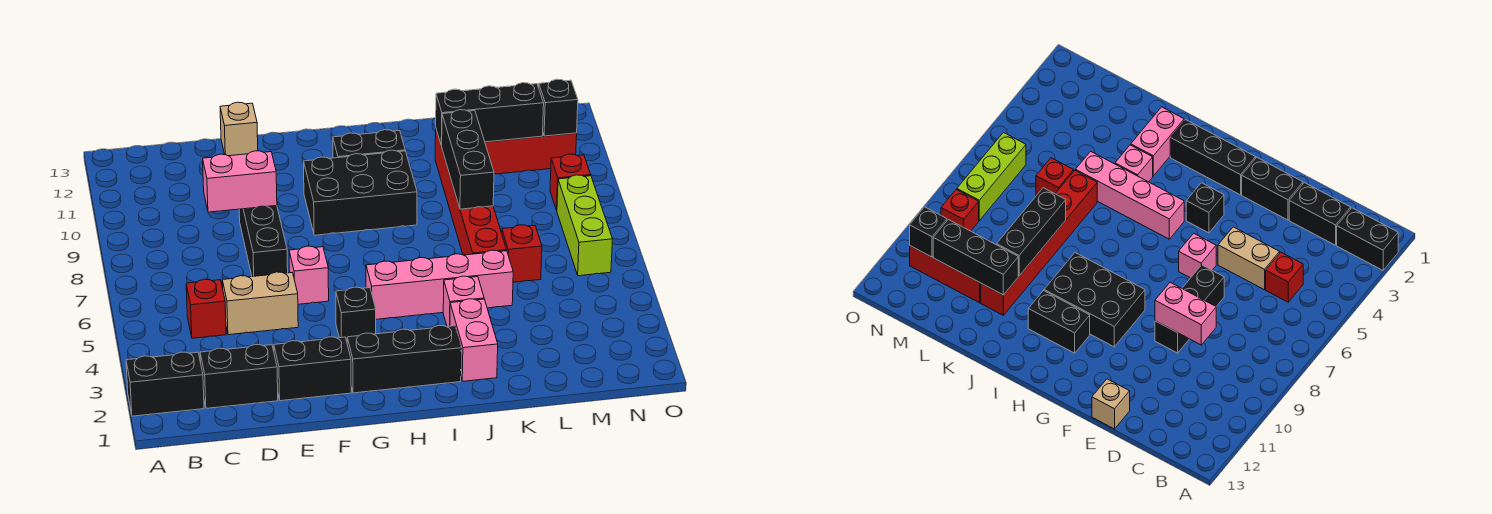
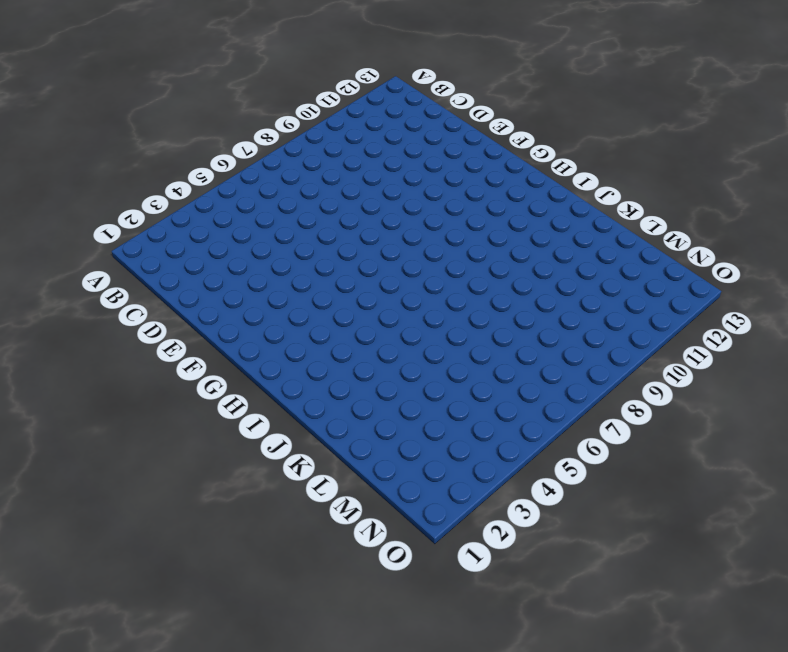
none -> black 1x2 brick [126,352,204,416]
none -> black 1x2 brick [200,345,278,408]
none -> red 1x1 brick [186,279,226,338]

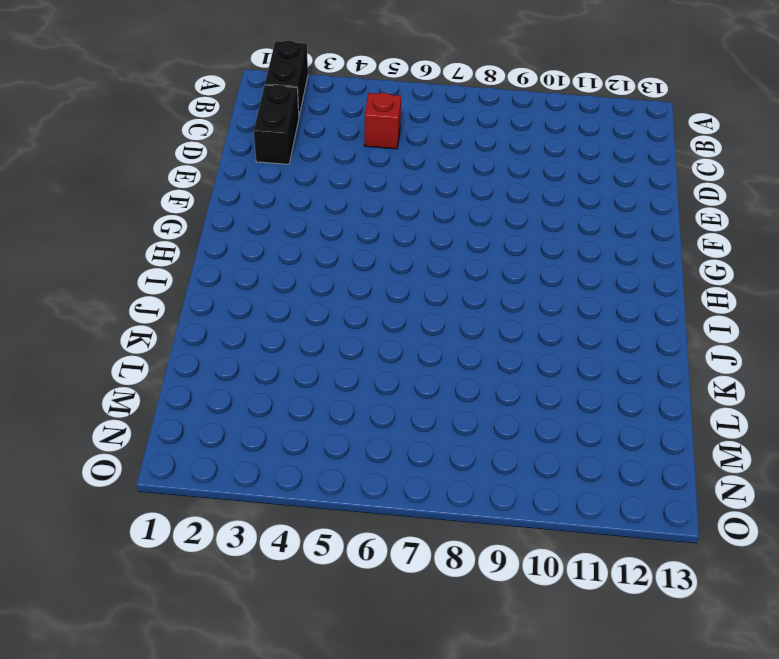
none -> tan 1x2 brick [222,272,298,335]
none -> black 1x2 brick [274,337,351,401]
none -> black 1x3 brick [239,206,288,277]

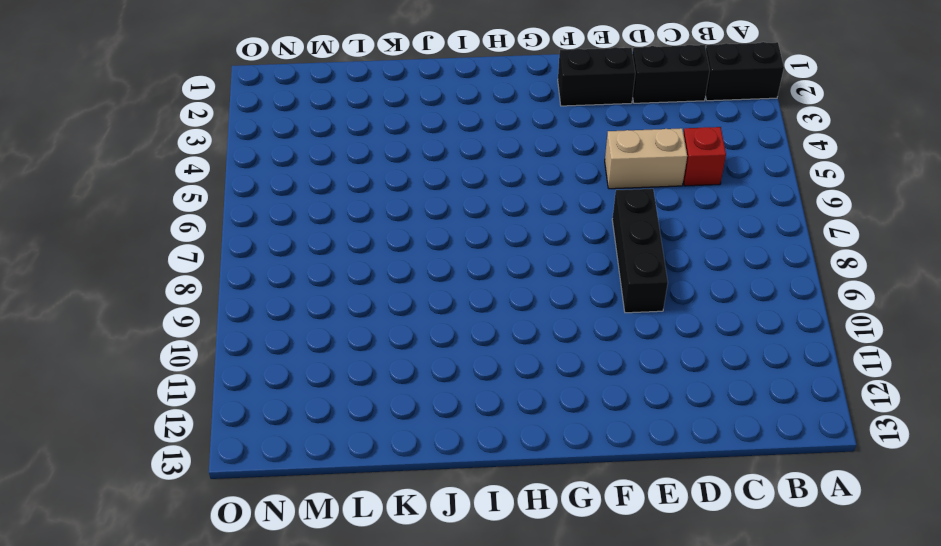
none -> tan 1x1 brick [220,102,258,156]
none -> pink 1x1 brick [289,246,329,304]
none -> black 1x3 brick [347,326,461,393]

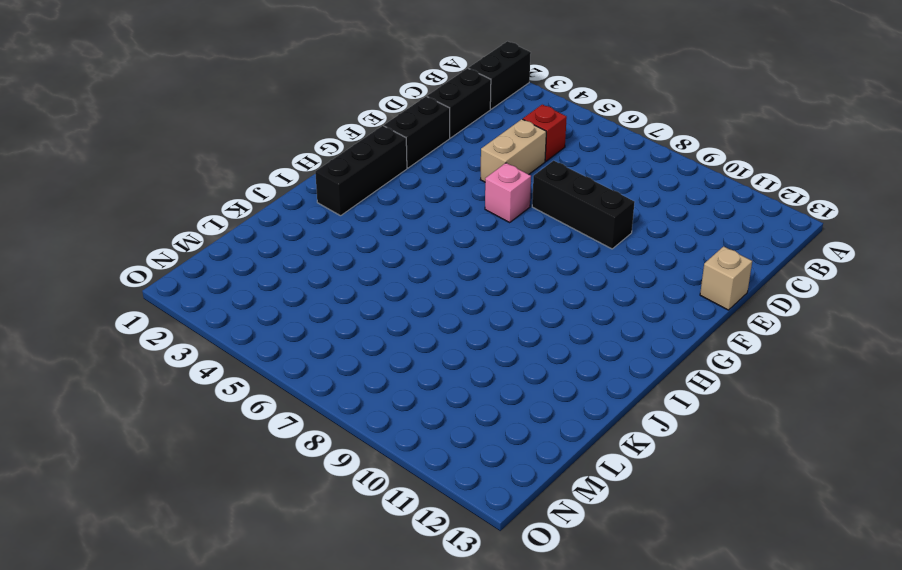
none -> black 1x1 brick [336,287,376,341]
none -> black 2x3 brick [304,150,417,235]
none -> pink 1x4 brick [366,250,513,319]

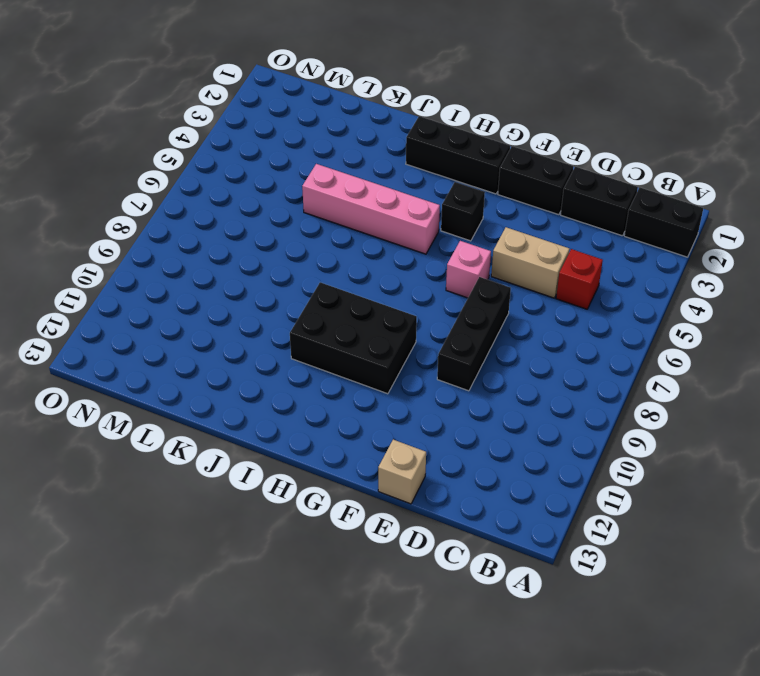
none -> black 1x2 brick [333,130,405,158]
none -> pink 1x2 brick [450,299,498,381]
none -> pink 1x1 brick [443,276,484,327]

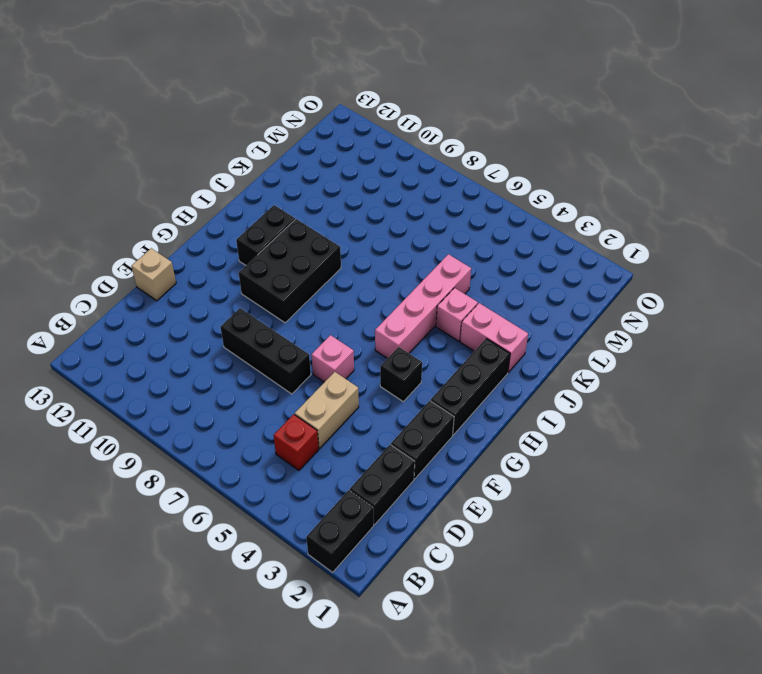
none -> red 1x6 brick [435,130,507,255]
none -> red 1x1 brick [501,225,542,282]
none -> red 1x3 brick [485,133,577,174]

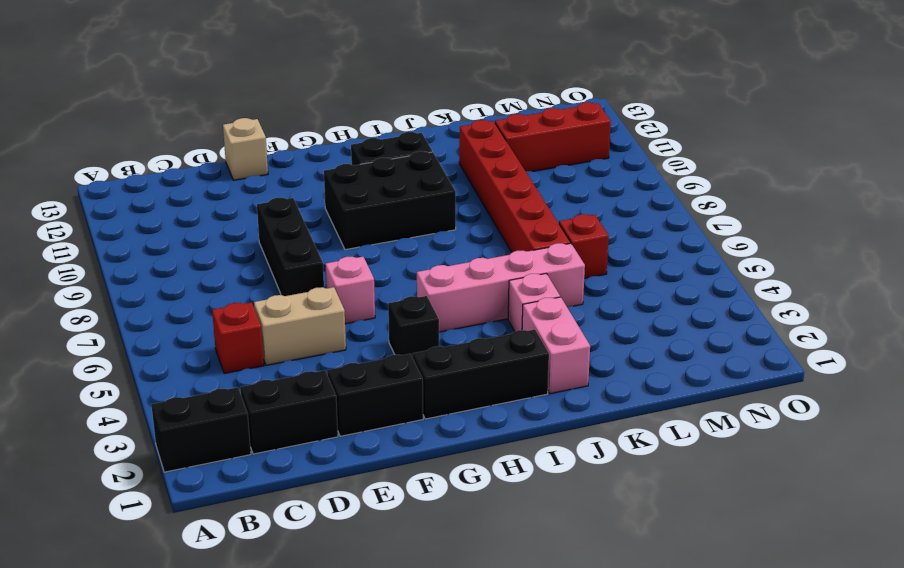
none -> lime 1x3 brick [557,175,613,276]
none -> red 1x1 brick [550,154,591,210]
none -> pink 1x2 brick [203,151,277,212]

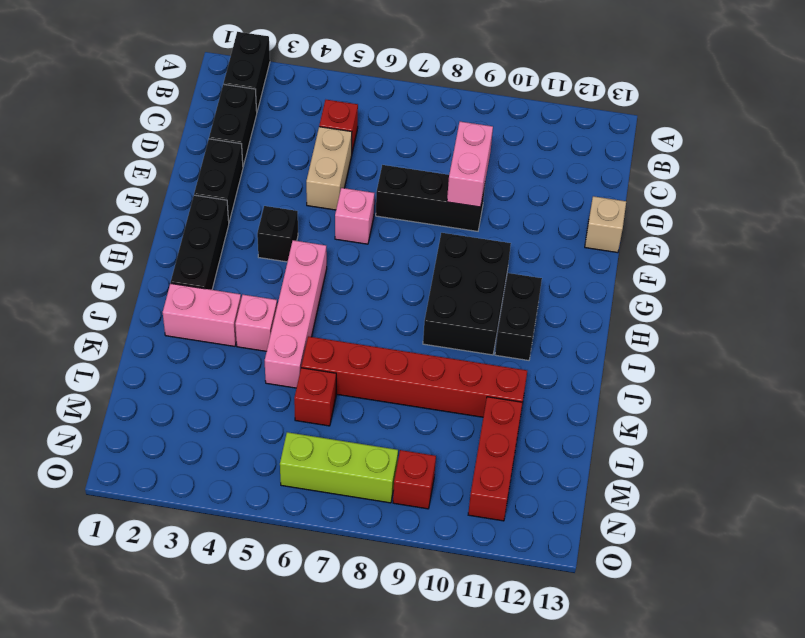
none -> black 1x3 brick [442,110,494,209]
none -> black 1x3 brick [436,83,544,146]
none -> black 1x1 brick [539,79,578,136]

